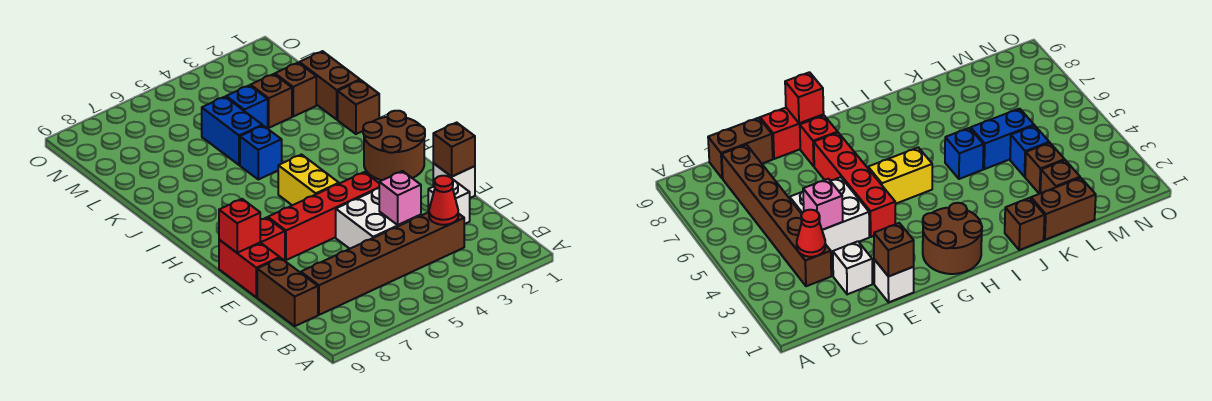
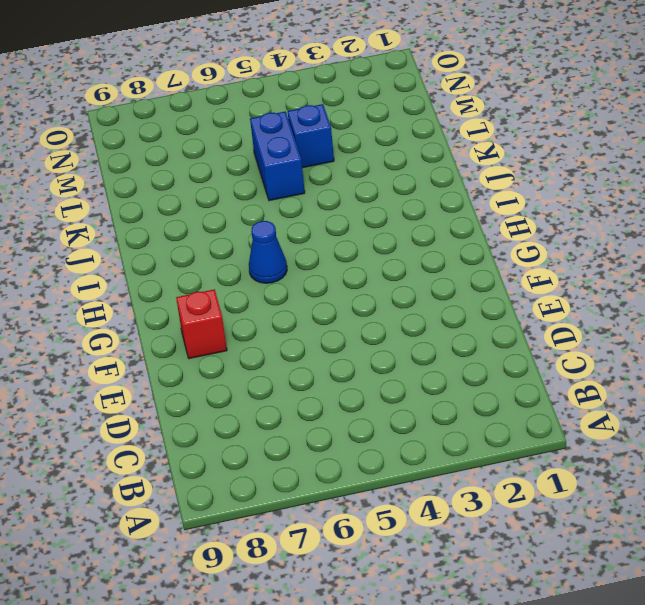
blue 1x1 cone [249,221,287,283] -> none
none -> brown 1x6 brick [301,212,464,315]
none -> brown 1x2 brick [257,258,318,326]
none -> white 1x1 brick [428,179,470,224]

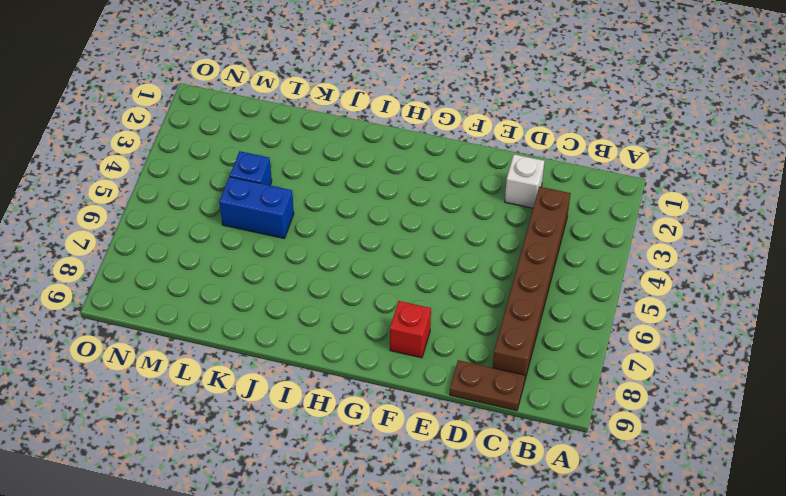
brown 1x2 plate [450,360,525,411] -> brown 1x2 brick [257,258,318,326]
none -> white 2x2 brick [336,188,421,249]
none -> white 1x1 brick [433,163,475,198]
none -> red 1x2 brick [219,240,280,297]

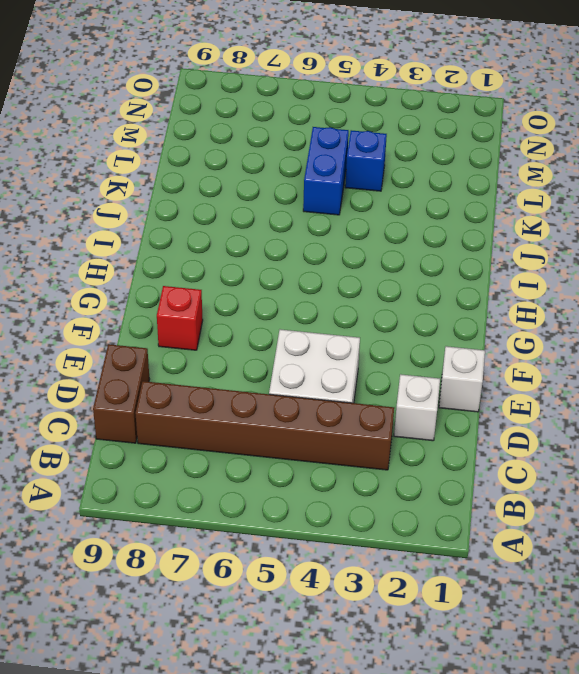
none -> red 1x2 brick [219,240,280,297]
none -> red 1x4 brick [268,172,379,260]
none -> brown 2x2 round brick [363,111,425,180]

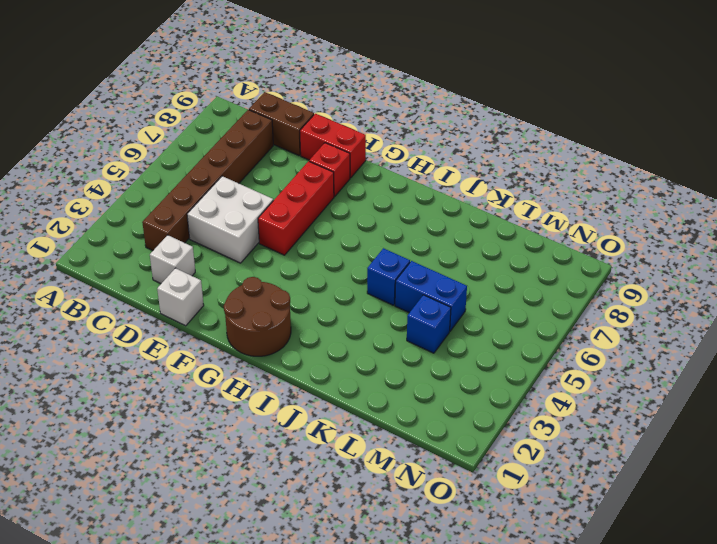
red 1x3 brick [258,161,334,255] -> red 1x4 brick [268,172,379,260]
none -> yellow 1x2 brick [278,155,339,205]
none -> brown 1x1 brick [338,80,379,134]
none -> brown 1x2 brick [299,51,360,120]

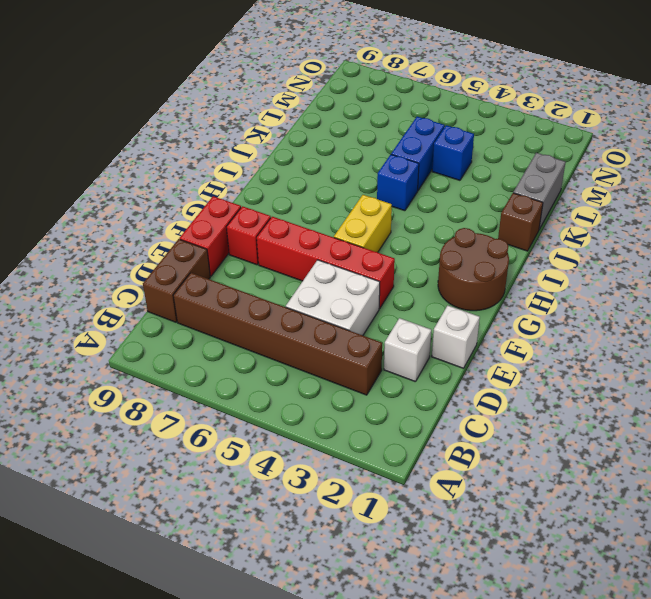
grey 1x2 brick [513,153,566,229] -> brown 1x2 brick [299,51,360,120]
none -> brown 1x1 brick [275,63,316,116]
none -> brown 1x1 brick [251,74,292,128]
none -> red 1x1 cone [429,176,458,225]

